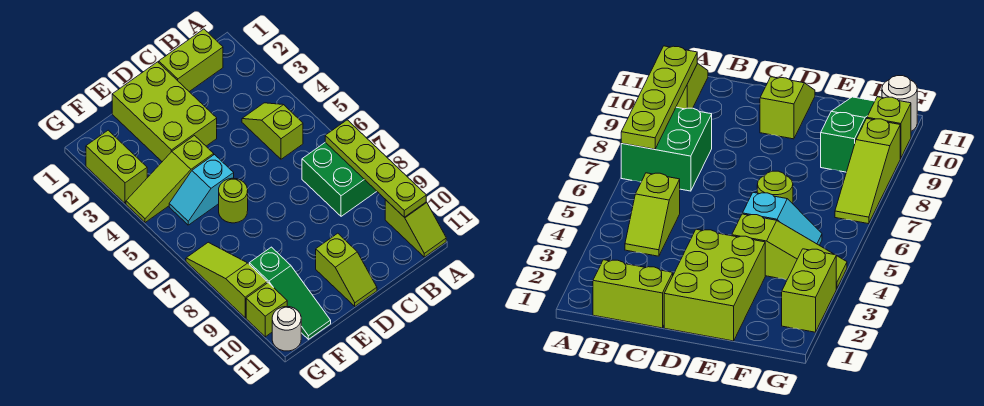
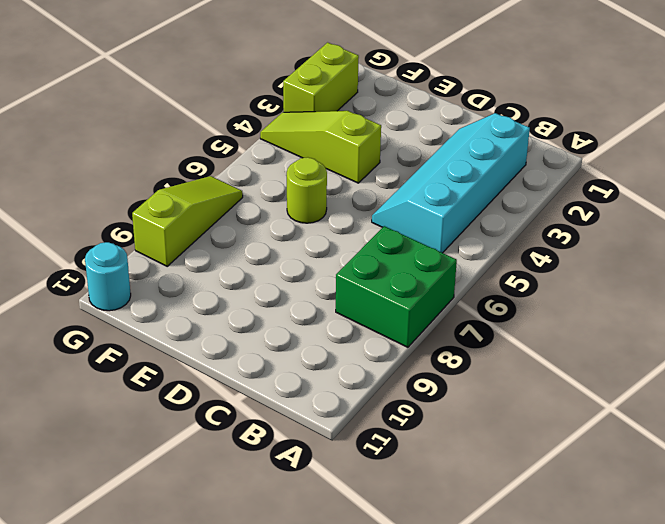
cyan 2x4 slope [372,113,530,253] -> lime 1x2 slope [242,103,303,159]
cyan 1x1 round brick [85,242,131,311] -> white 1x1 round brick [272,307,301,351]
none -> lime 1x2 slope [385,200,446,257]
none -> lime 1x2 brick [159,29,223,92]
none -> lime 2x3 brick [112,62,217,162]

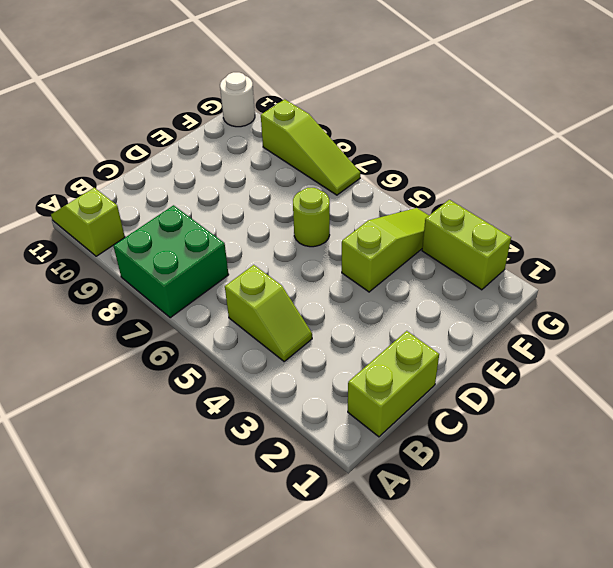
none -> lime 2x3 brick [112,62,217,162]
none -> lime 1x2 slope [316,233,377,306]
none -> cyan 1x2 slope [169,155,234,225]

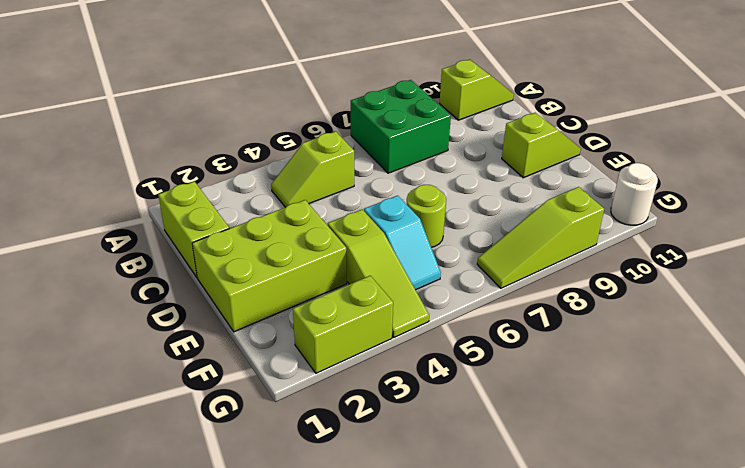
none -> green 1x3 slope [249,247,331,339]
none -> lime 1x1 brick [246,283,287,337]
none -> lime 1x4 plate [325,120,426,217]

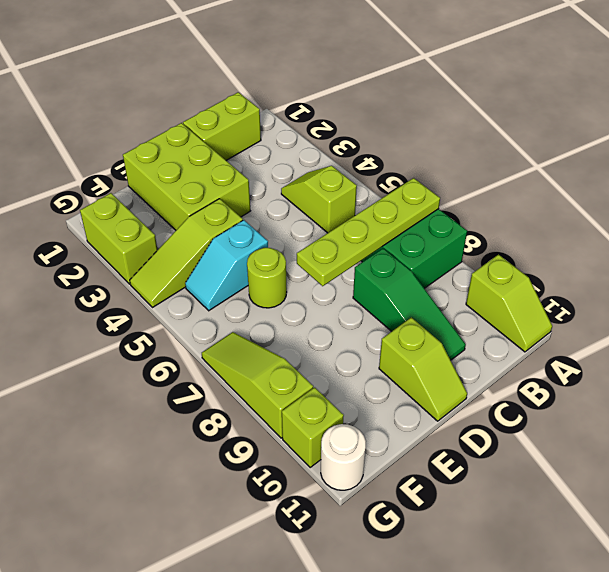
lime 1x4 plate [297,178,440,286] -> lime 1x4 plate turned to [325,120,426,217]
green 1x3 slope [353,248,466,360] -> green 1x3 slope moved to [249,247,331,339]

